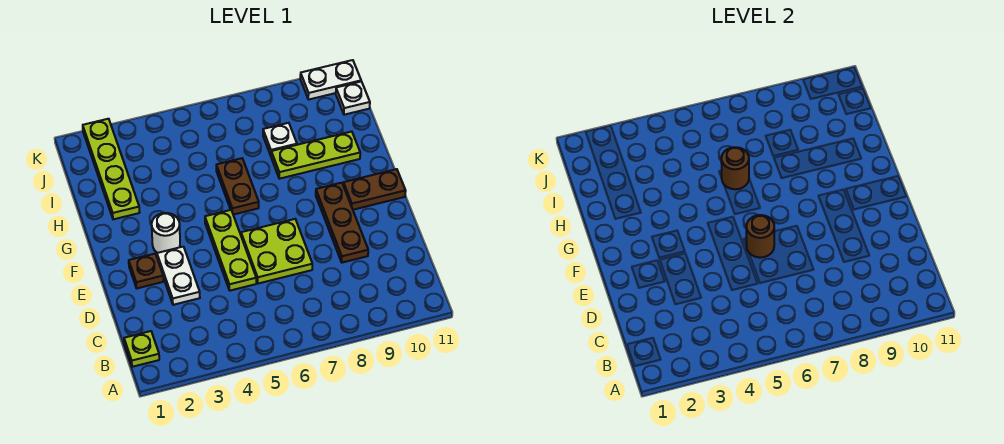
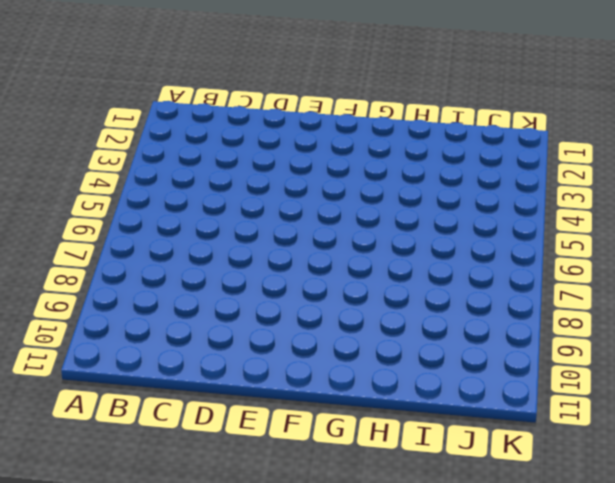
none -> lime 1x1 plate [124,331,159,367]
none -> white 1x2 plate [157,247,200,305]
none -> lime 1x3 plate [205,210,256,291]

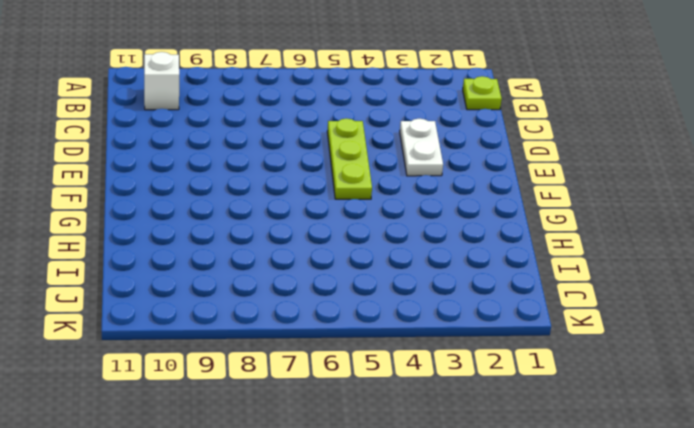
white 1x1 brick [144,52,179,110] -> none
none -> lime 2x2 plate [241,219,312,284]
none -> brown 1x3 plate [316,183,368,263]
none -> brown 1x1 plate [129,254,163,288]

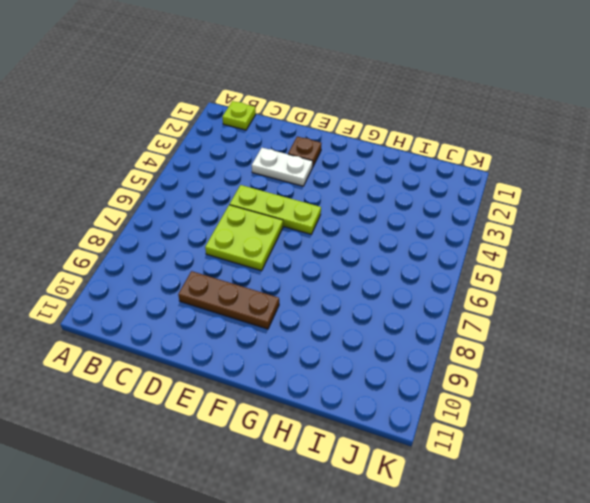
none -> white 1x1 round brick [152,213,180,253]
none -> brown 1x2 plate [343,169,406,210]
none -> brown 1x2 plate [216,158,259,215]

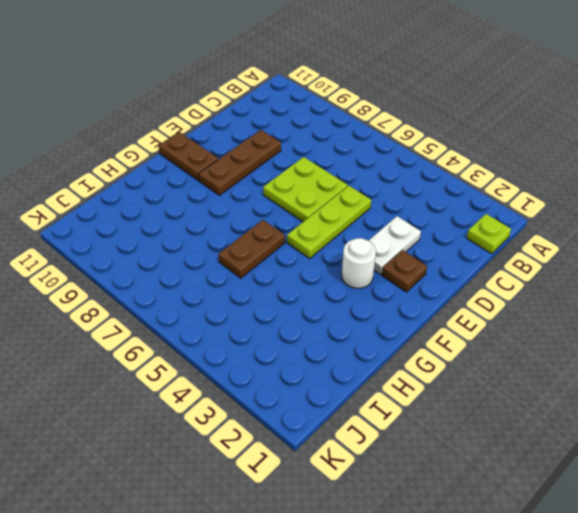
none -> lime 1x4 plate [83,119,140,219]
none -> lime 1x3 plate [271,132,360,179]
none -> white 1x1 plate [263,123,297,156]

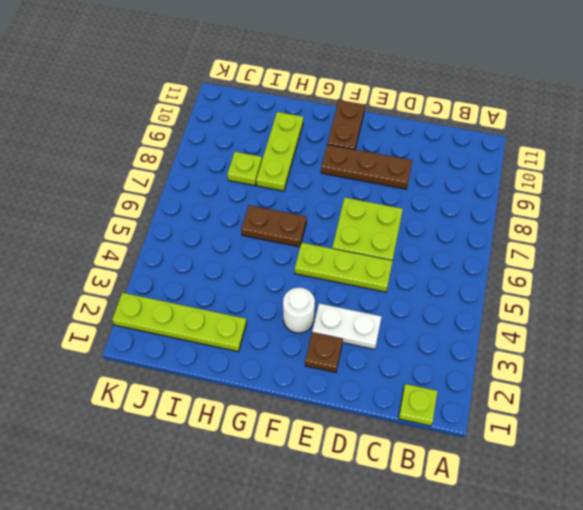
lime 1x1 plate [227,152,262,186] -> white 1x1 plate [263,123,297,156]
none -> white 1x1 plate [336,81,370,115]
none -> white 1x2 plate [300,60,361,99]
none -> brown 1x1 round brick [746,215,774,258]

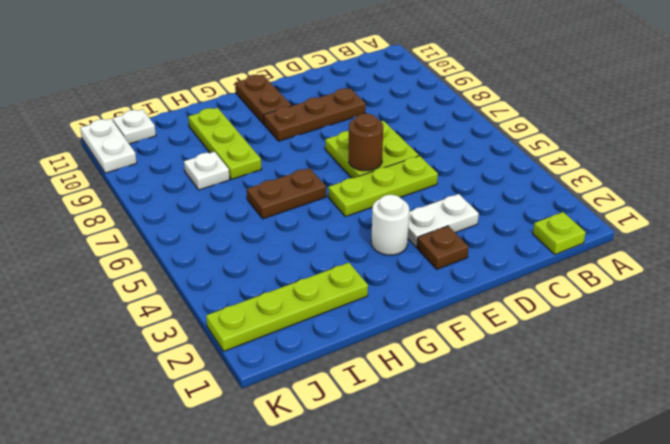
none -> brown 1x1 round brick [721,147,749,189]

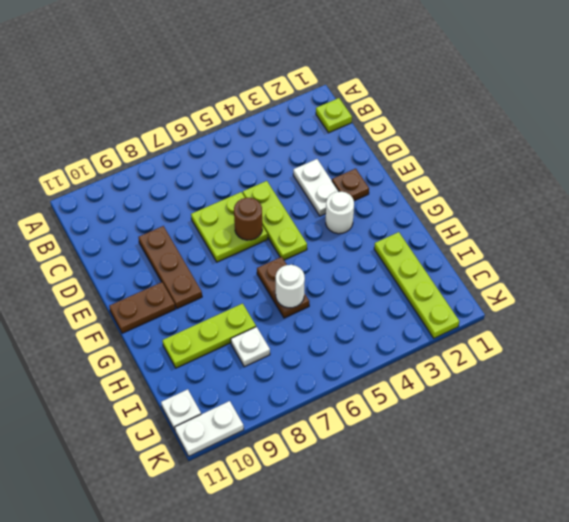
white 1x1 round brick [276,265,305,308] -> brown 1x1 round brick [721,147,749,189]

